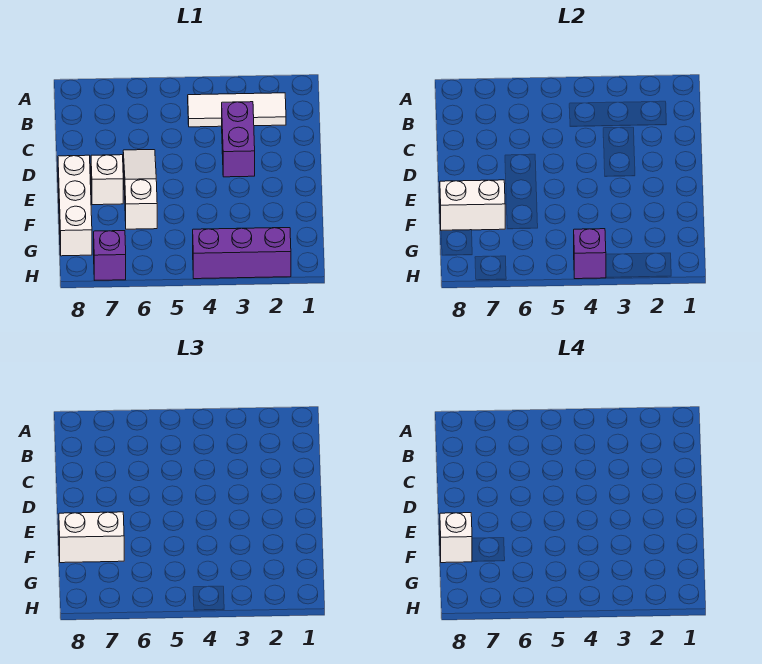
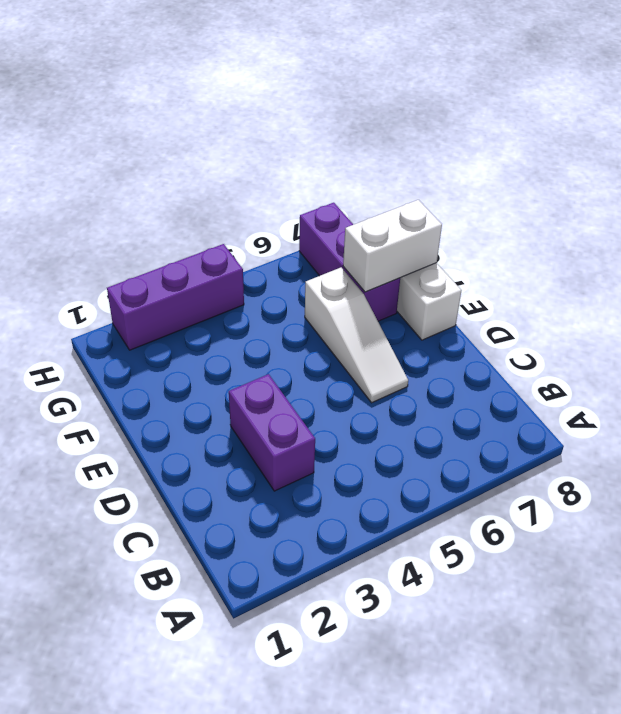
purple 1x3 brick [299,203,400,321] -> purple 1x1 brick [94,231,126,280]
none -> white 1x3 tile [188,93,286,127]
none -> white 1x1 brick [91,155,123,205]

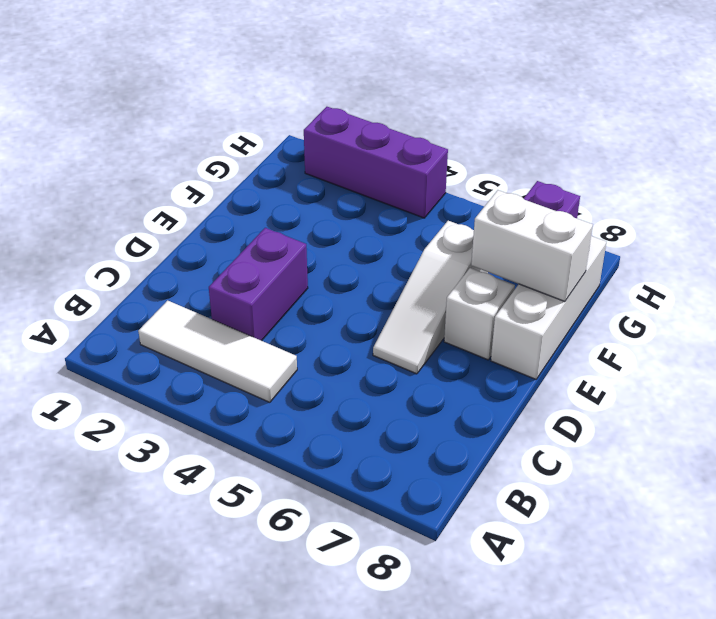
none -> purple 1x1 brick [574,229,606,279]
none -> white 1x2 brick [59,512,124,563]

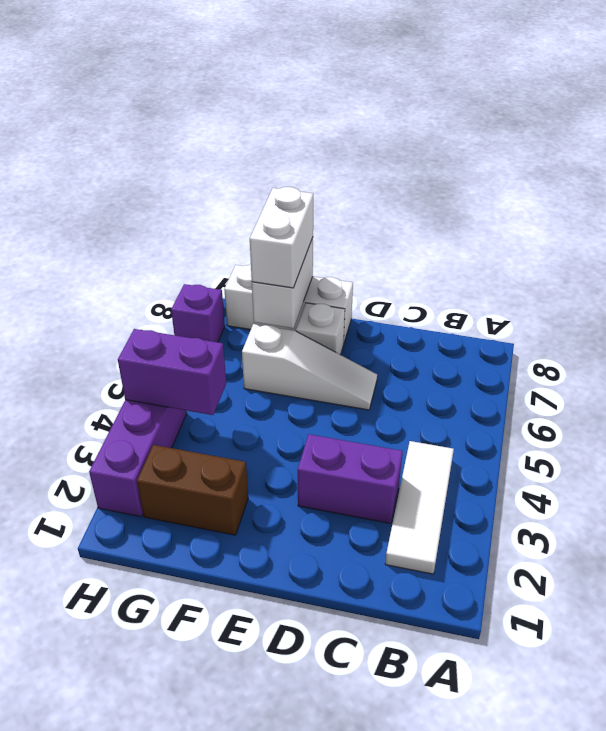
brown 1x2 brick [137,445,248,535] -> none
purple 1x2 brick [118,329,226,415] -> purple 1x1 brick [574,229,606,279]
none -> white 1x1 brick [440,513,472,563]

